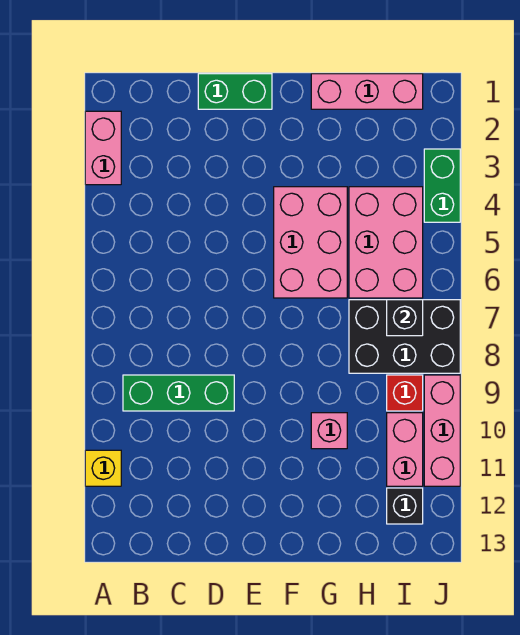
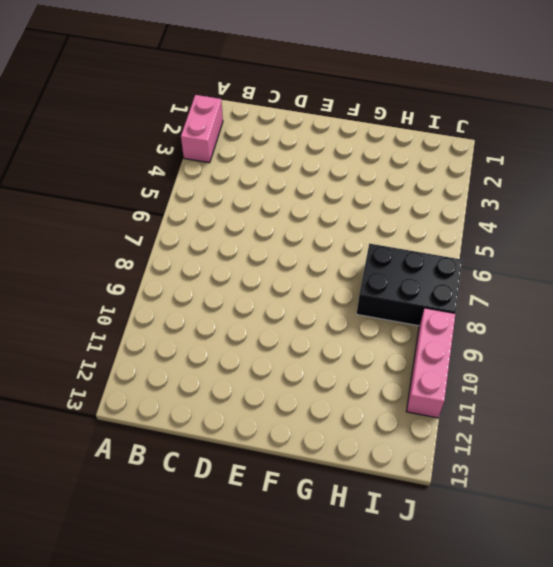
none -> yellow 1x1 brick [85,450,121,486]
none -> green 1x3 brick [123,375,234,411]
none -> green 1x2 brick [198,74,272,109]

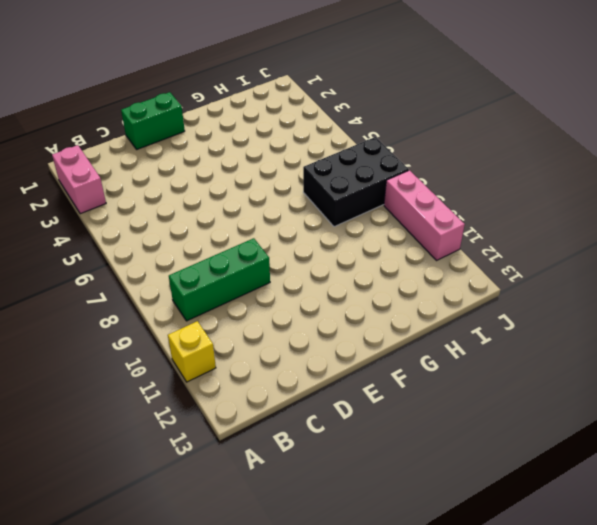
none -> pink 2x3 brick [274,187,347,298]
none -> pink 1x3 brick [311,74,423,109]
none -> pink 1x1 brick [311,413,347,449]

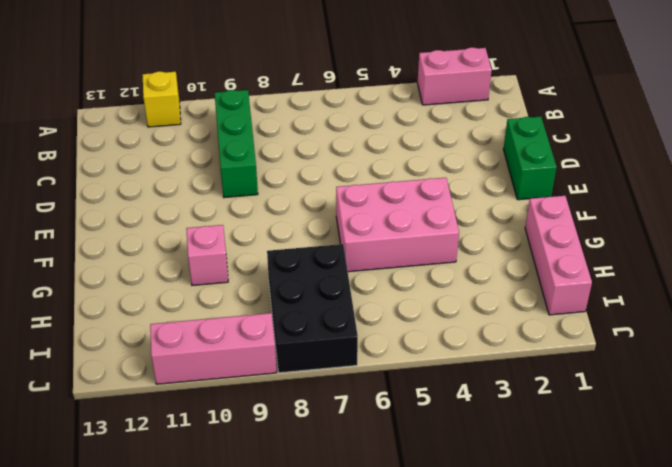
none -> pink 2x3 brick [349,187,423,298]
none -> red 1x1 brick [387,375,423,411]
none -> pink 1x2 brick [387,413,423,486]

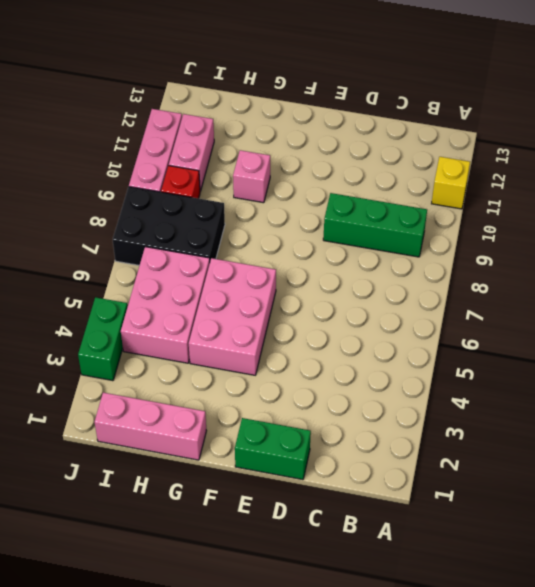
none -> pink 1x2 brick [85,111,121,185]
none -> black 1x1 brick [387,488,423,524]
none -> black 1x1 brick [387,300,423,336]

